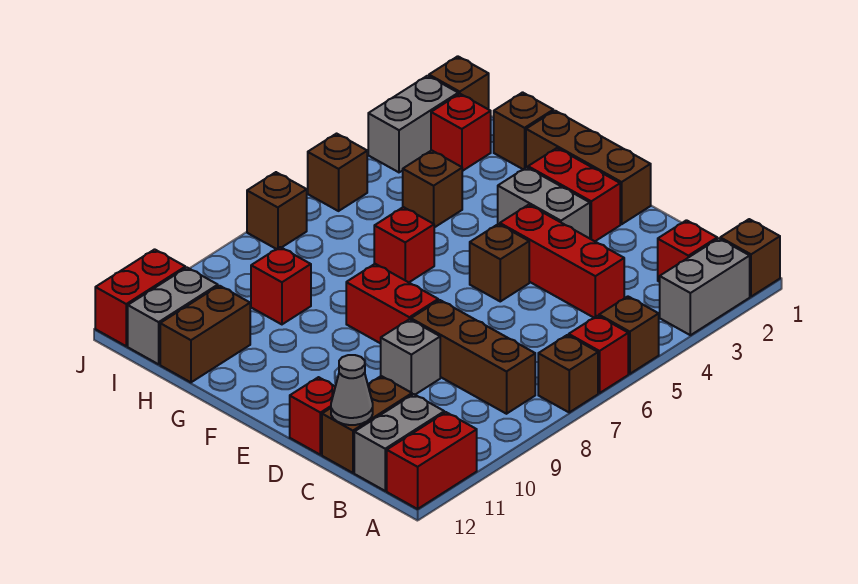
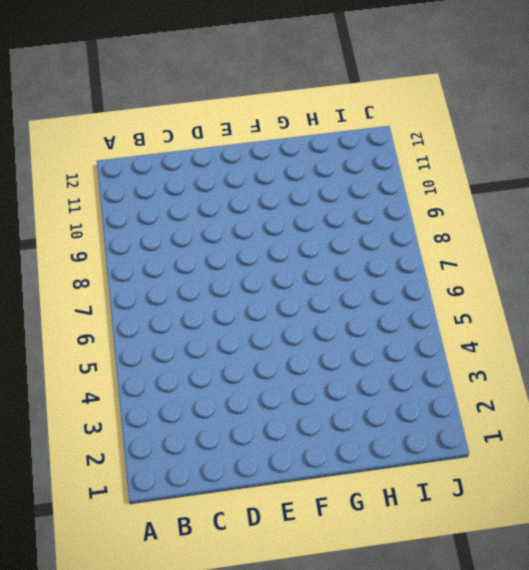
none -> brown 1x1 brick [720,219,780,297]
none -> grey 1x2 brick [660,238,750,335]
none -> brown 1x1 brick [599,296,659,374]
none -> red 1x1 brick [569,316,628,393]

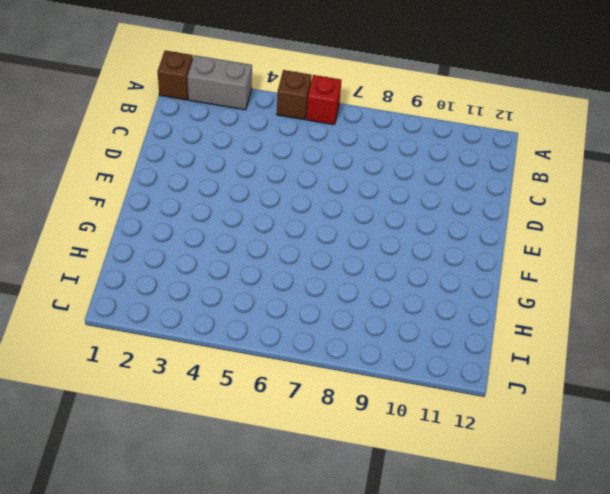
none -> brown 1x1 brick [538,335,598,412]
none -> red 1x2 brick [387,412,477,509]
none -> red 1x1 brick [658,220,717,282]
none -> brown 1x3 brick [411,300,535,414]

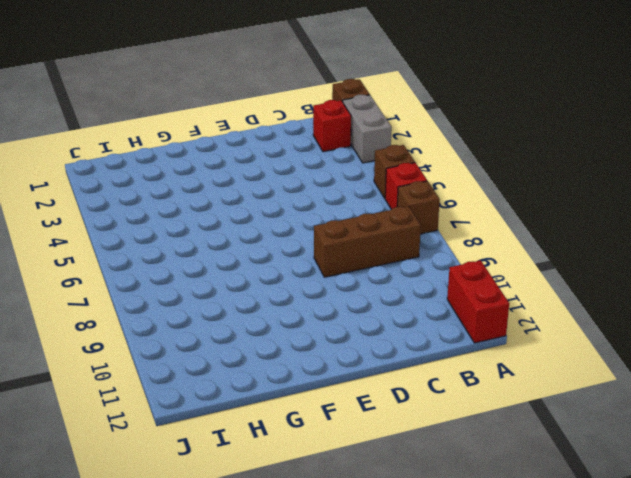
none -> grey 1x2 brick [354,394,444,491]
none -> red 1x3 brick [500,205,624,318]
none -> brown 1x2 brick [322,376,412,473]
none -> grey 1x1 brick [381,319,440,395]

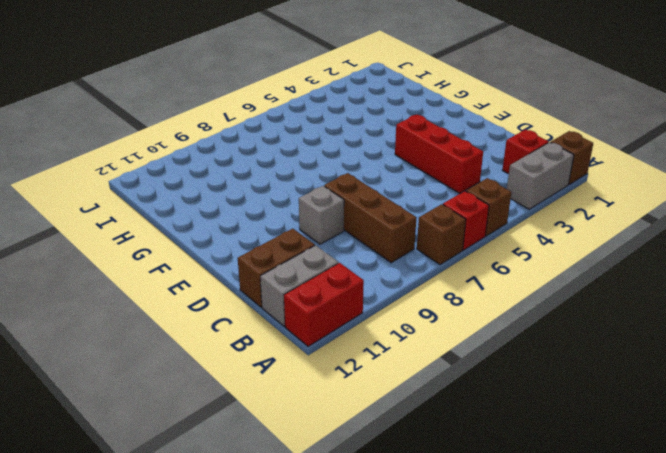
none -> red 1x1 brick [290,377,335,455]
none -> brown 1x3 brick [526,111,651,224]
none -> red 1x2 brick [528,148,620,241]
none -> grey 1x2 brick [498,167,590,238]

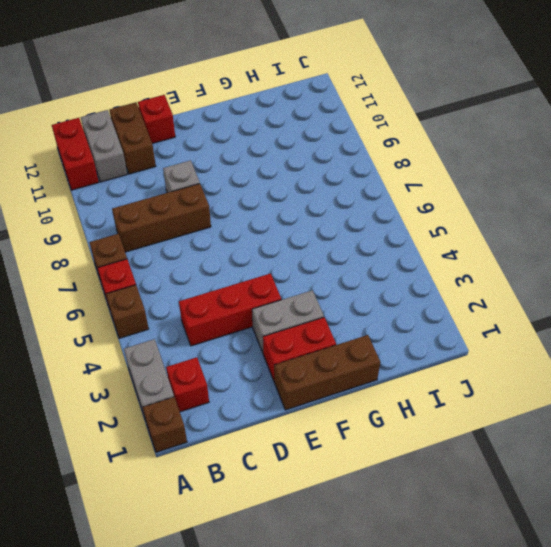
none -> brown 1x1 brick [470,224,529,301]
none -> red 1x2 brick [346,264,438,344]
none -> red 1x1 brick [374,207,434,282]
none -> brown 1x1 brick [494,92,553,169]

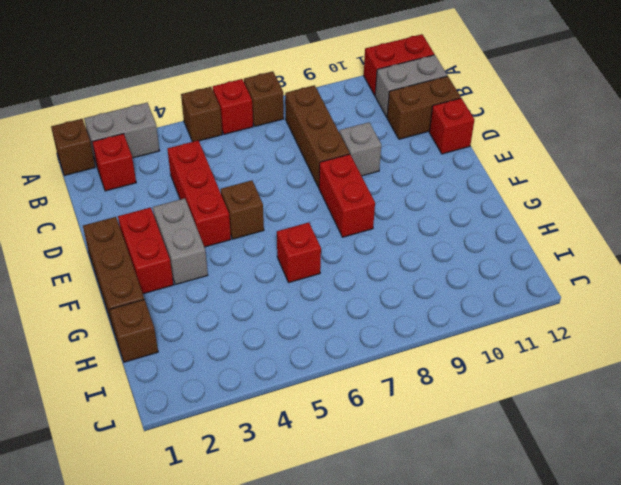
none -> brown 1x1 brick [403,150,462,228]
none -> red 1x1 brick [251,247,311,324]
none -> brown 1x2 brick [160,286,250,382]
none -> red 1x1 brick [431,94,491,171]

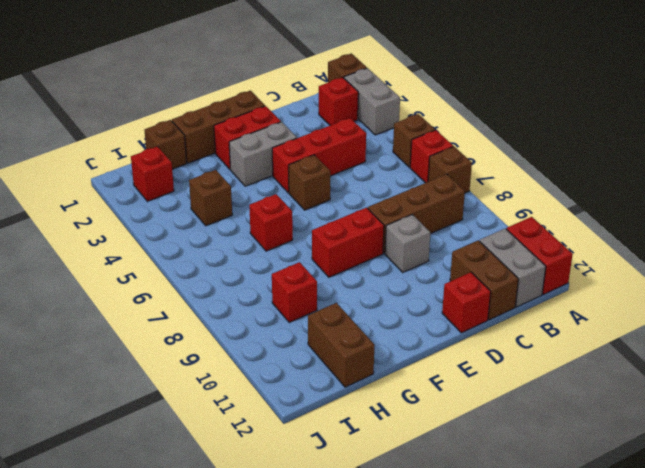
none -> grey 1x2 brick [128,268,218,364]
none -> brown 1x1 brick [429,56,489,109]
none -> grey 1x2 brick [368,76,458,172]
none -> brown 1x1 brick [308,134,367,211]

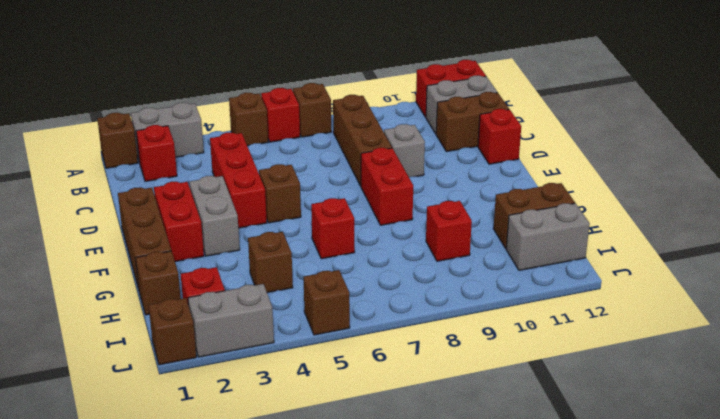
none -> brown 1x1 brick [247,172,307,249]
none -> red 1x2 brick [95,249,185,346]
none -> grey 1x1 cone [331,355,373,425]

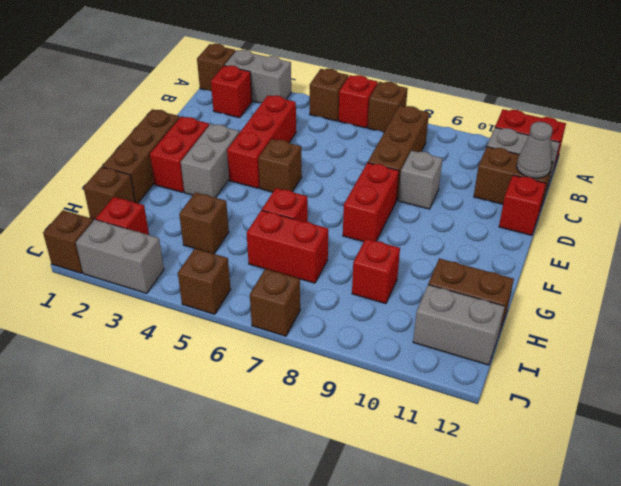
red 1x2 brick [247,210,328,283] -> red 1x2 brick moved to [95,249,185,346]

